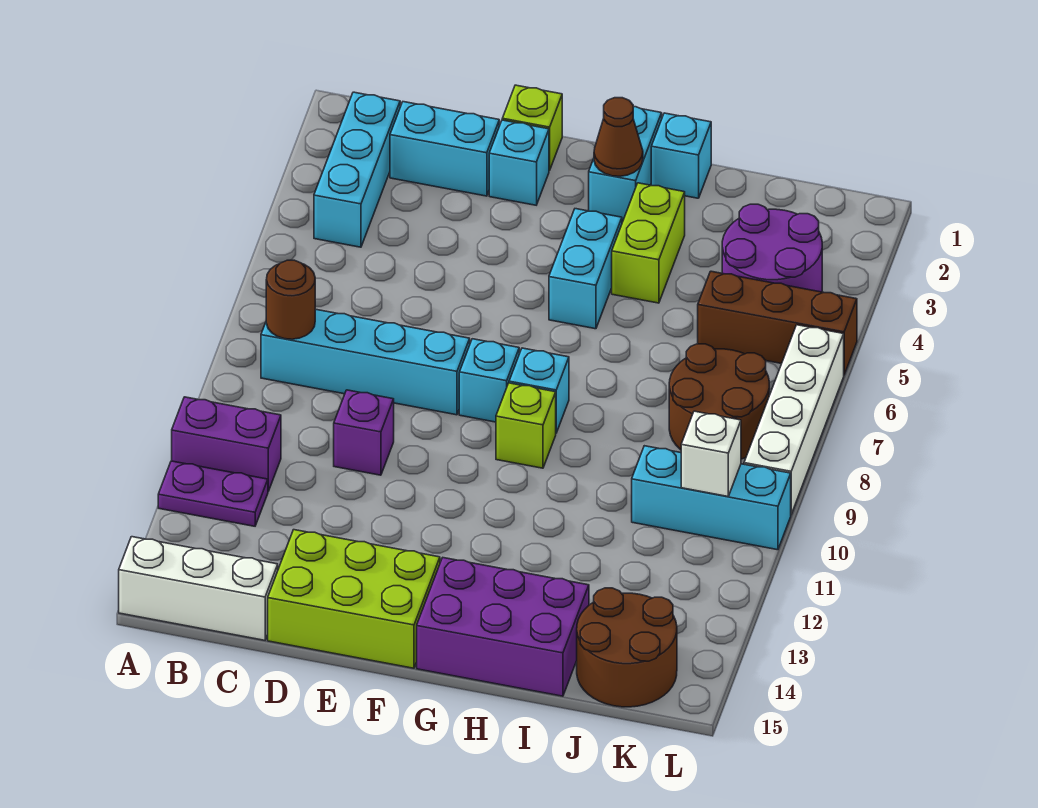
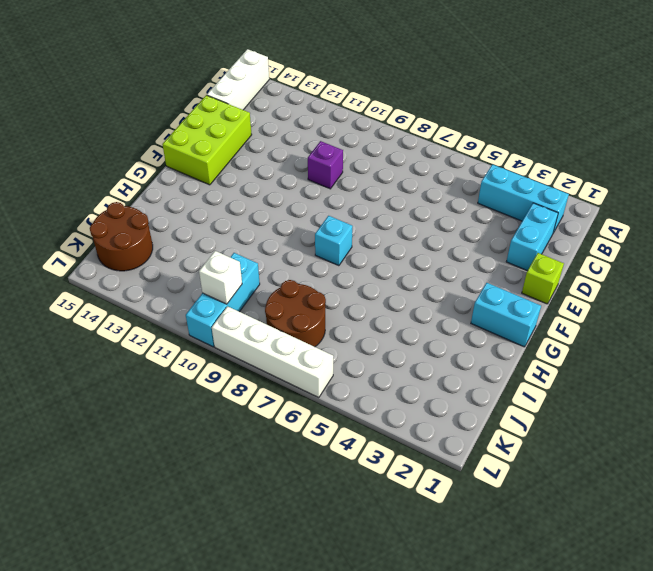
none -> purple 1x2 brick [172,397,281,491]
none -> purple 1x2 plate [158,461,268,526]
none -> cyan 1x4 brick [261,309,470,415]

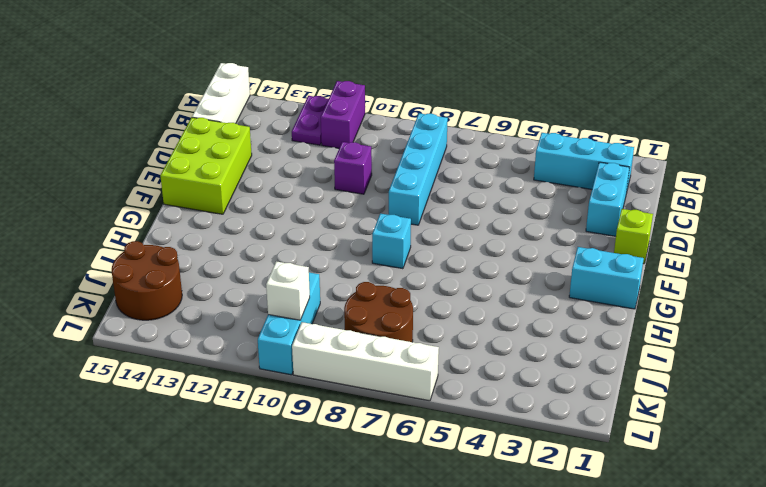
none -> cyan 1x1 brick [489,120,549,205]
none -> cyan 1x1 brick [459,339,519,422]
none -> cyan 1x2 brick [549,209,622,329]

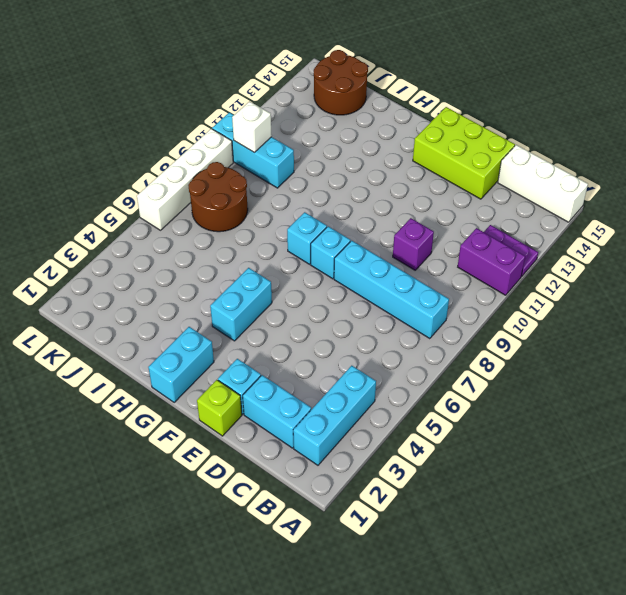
none -> lime 1x1 brick [496,383,556,468]
none -> purple 2x3 brick [417,558,589,696]
none -> cyan 1x1 brick [651,113,711,198]

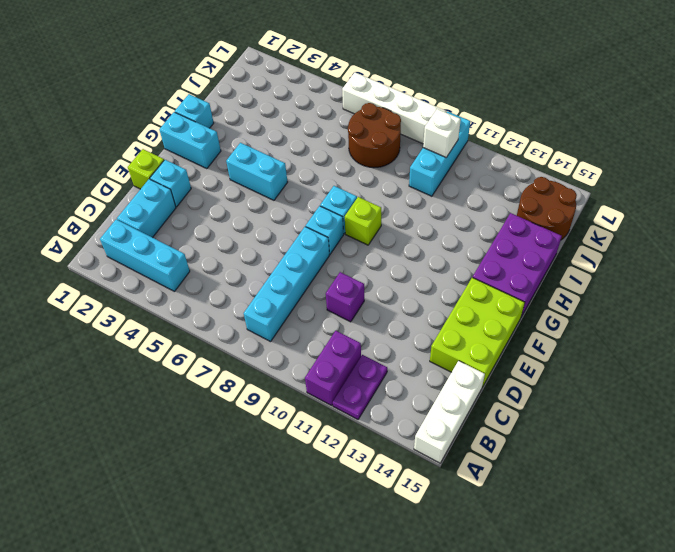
none -> lime 1x2 brick [612,183,685,303]
none -> purple 2x2 round brick [722,204,822,292]
none -> brown 1x3 brick [698,271,857,374]

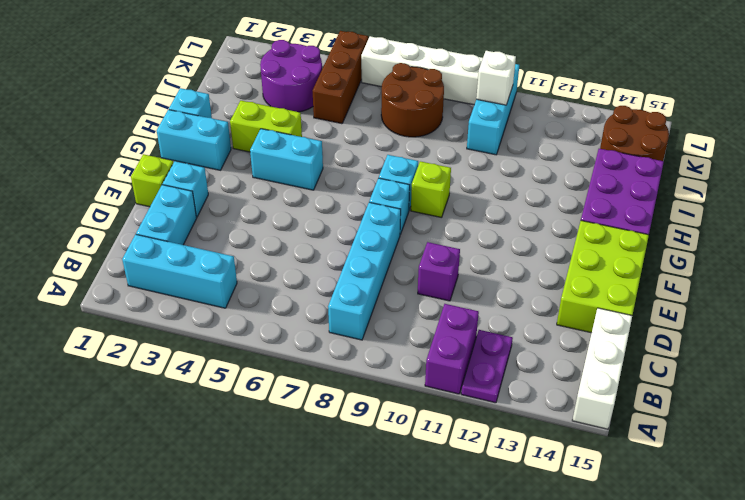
none -> brown 1x1 round brick [266,260,315,339]
none -> brown 1x1 cone [594,98,643,176]

